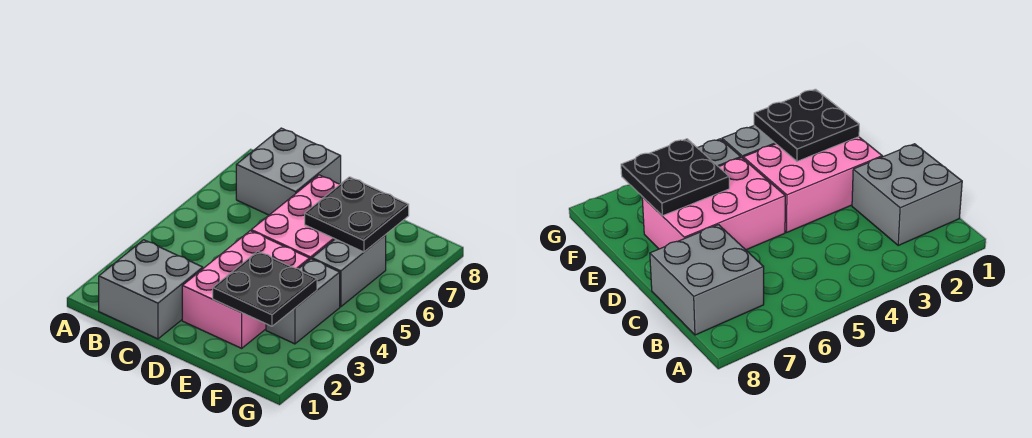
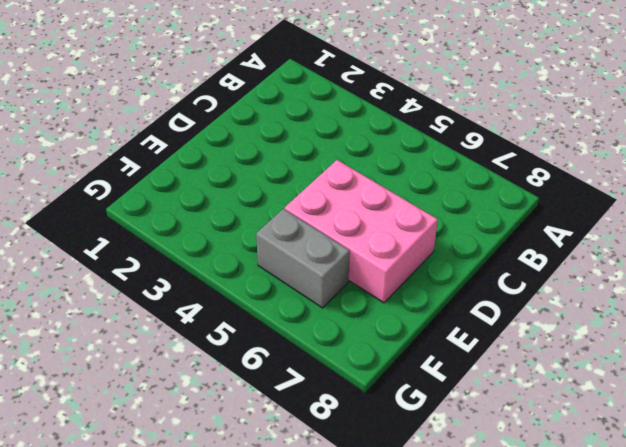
none -> grey 2x2 brick [99,240,203,339]
none -> grey 2x2 brick [236,128,341,215]

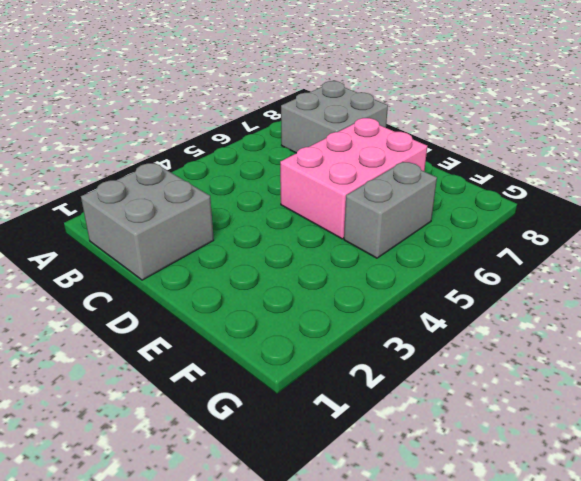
none -> pink 2x3 brick [182,231,309,348]
none -> grey 1x2 brick [266,259,340,344]

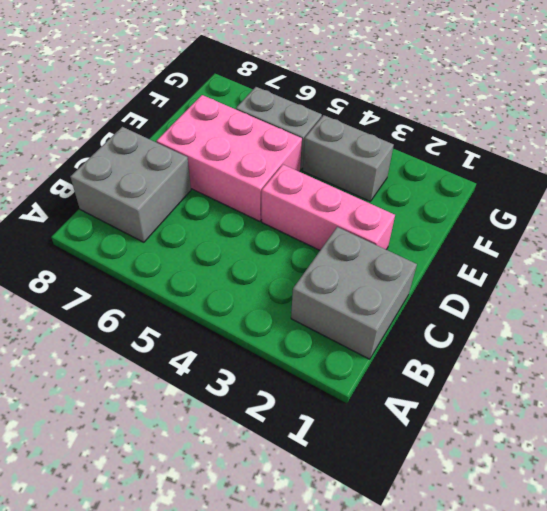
pink 1x3 brick [262,165,395,250] -> pink 2x3 brick [182,231,309,348]
none -> black 2x2 plate [213,251,317,326]
none -> black 2x2 plate [305,177,409,252]

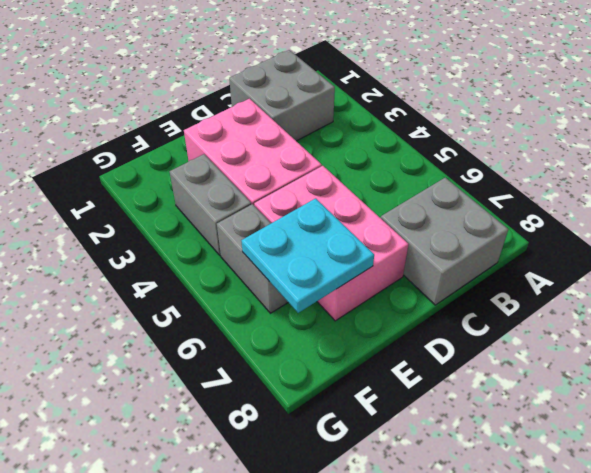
cyan 2x2 plate [241,198,374,313] -> black 2x2 plate [305,177,409,252]
none -> black 2x2 plate [213,251,317,326]

